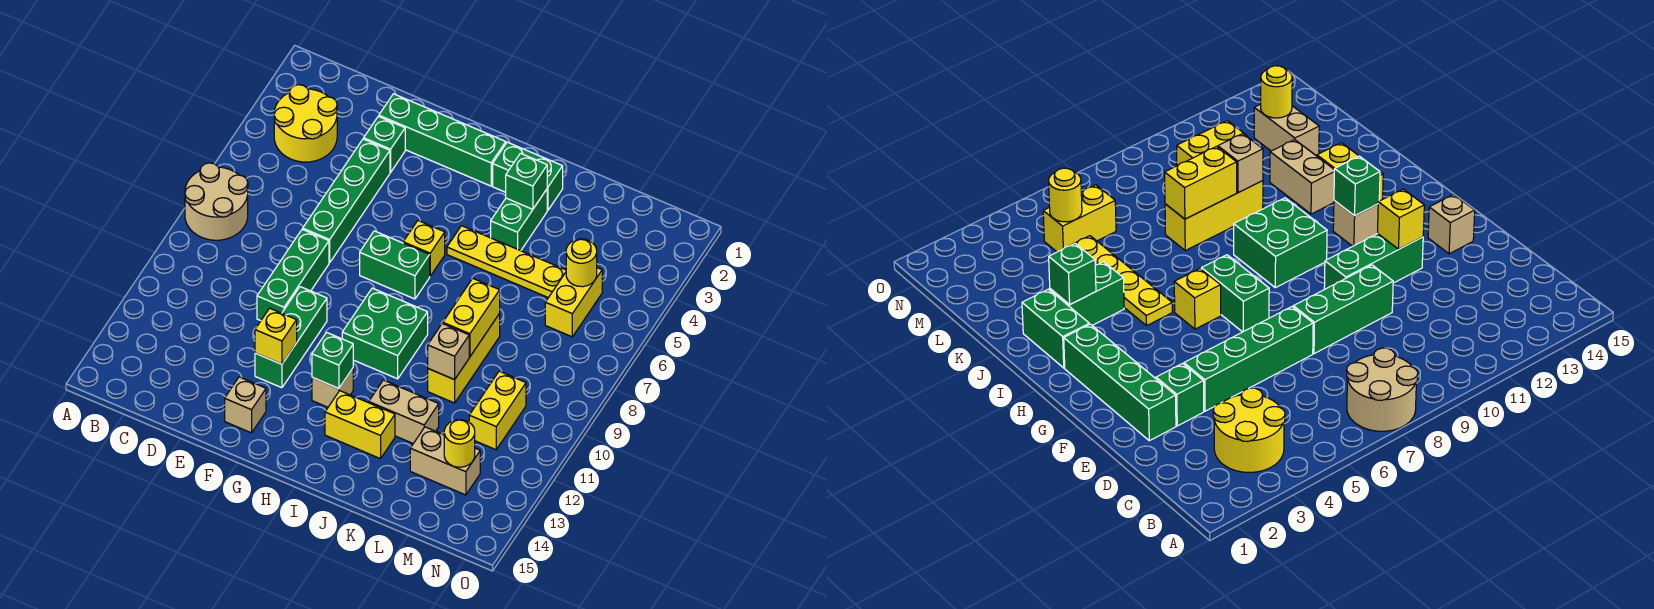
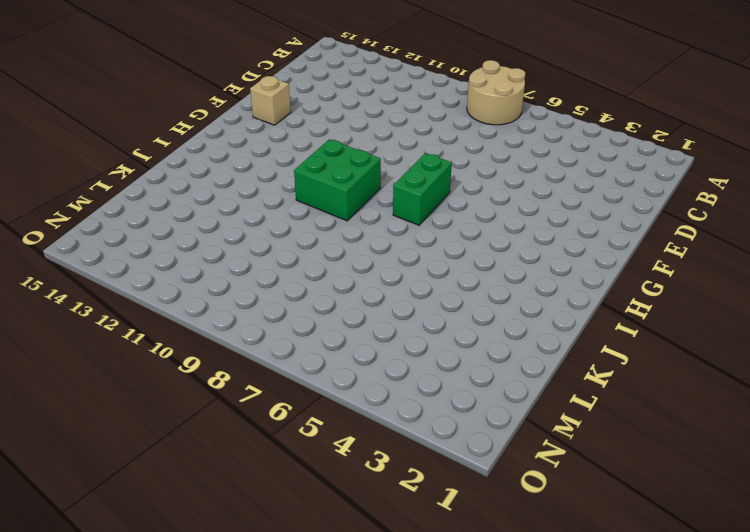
none -> yellow 2x2 round brick [274,85,337,162]
none -> green 1x4 brick [379,94,506,186]
none -> green 1x1 brick [364,116,405,172]

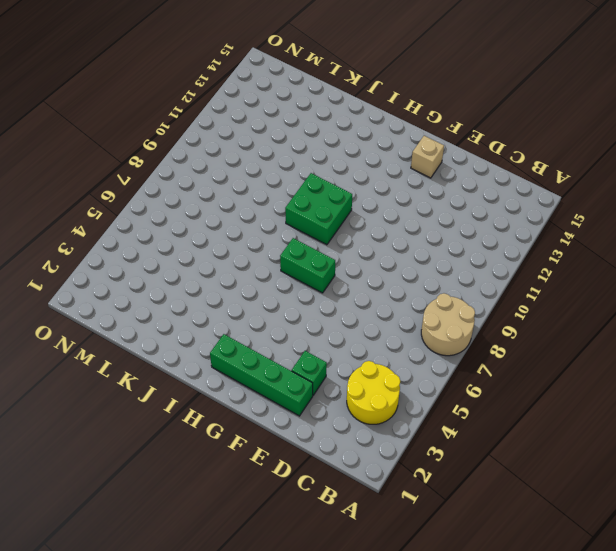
none -> green 1x4 brick [303,139,390,263]
none -> green 1x3 brick [257,229,329,321]
none -> green 1x3 brick [255,287,327,388]

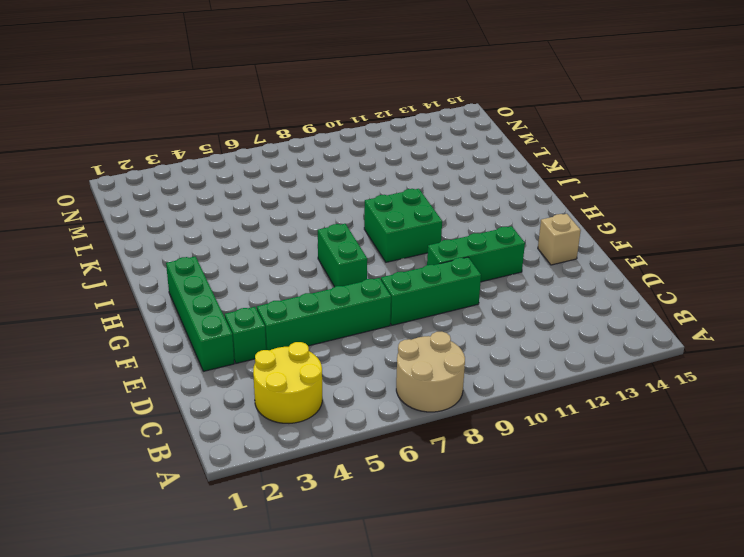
none -> yellow 1x1 brick [403,221,445,276]
none -> tan 1x1 brick [312,369,353,407]
none -> green 1x2 brick [493,142,563,210]

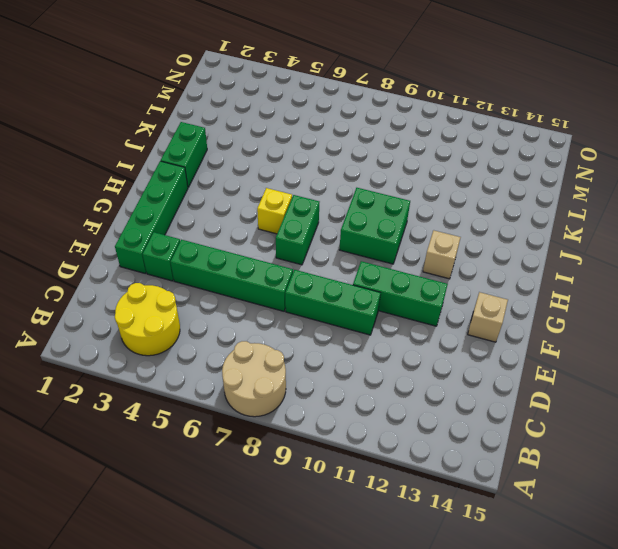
none -> yellow 1x4 plate [447,226,566,298]
none -> yellow 1x2 brick [325,391,395,459]
none -> green 1x2 brick [491,189,547,251]

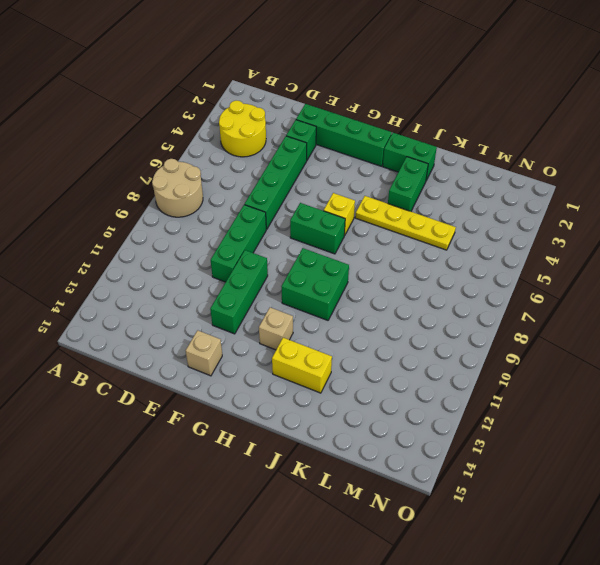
none -> tan 1x2 brick [369,380,439,444]
none -> yellow 1x3 brick [428,314,500,403]
none -> tan 1x2 brick [410,427,480,495]

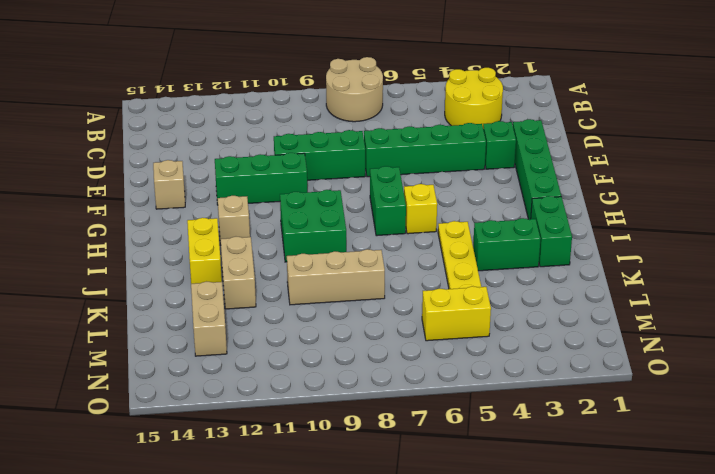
tan 1x3 brick [287,249,385,305] -> yellow 1x3 brick [428,314,500,403]
none -> yellow 1x2 brick [469,371,526,450]
none -> yellow 1x1 brick [255,308,297,364]
none -> green 1x1 brick [312,332,353,389]

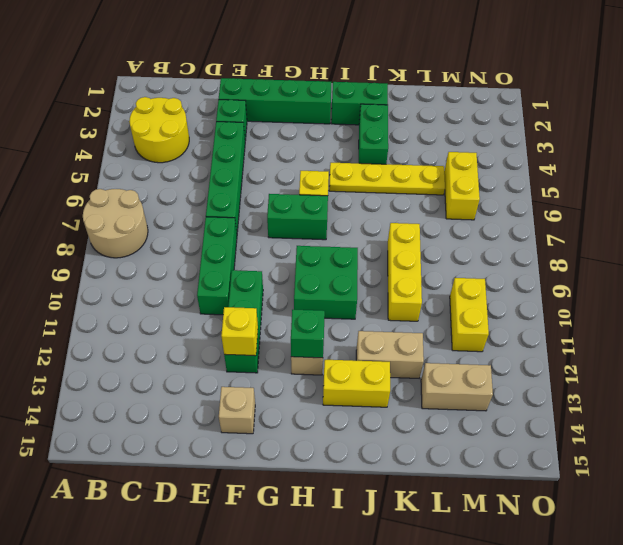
none -> green 1x1 brick [506,153,547,209]
none -> yellow 1x2 brick [443,278,500,357]
none -> tan 1x1 brick [428,324,469,380]

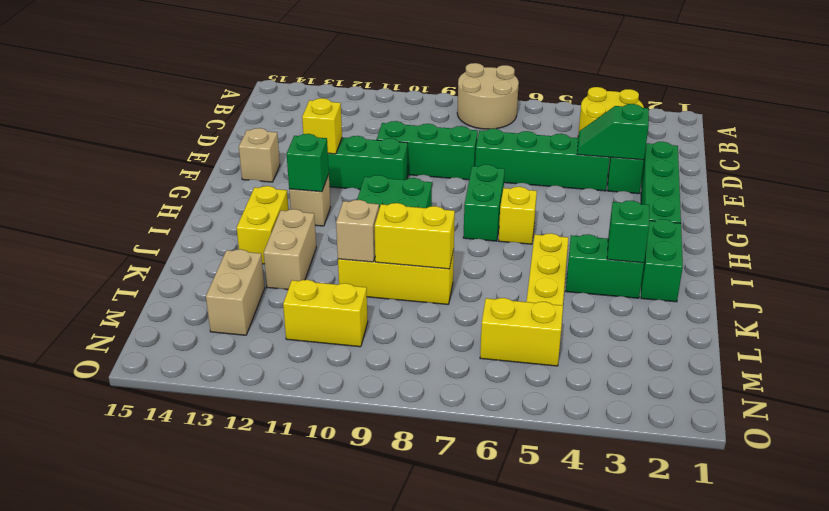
green 1x2 slope [577,104,649,160] -> none
none -> yellow 1x1 round brick [566,239,597,287]
none -> yellow 1x1 round brick [444,420,475,467]

